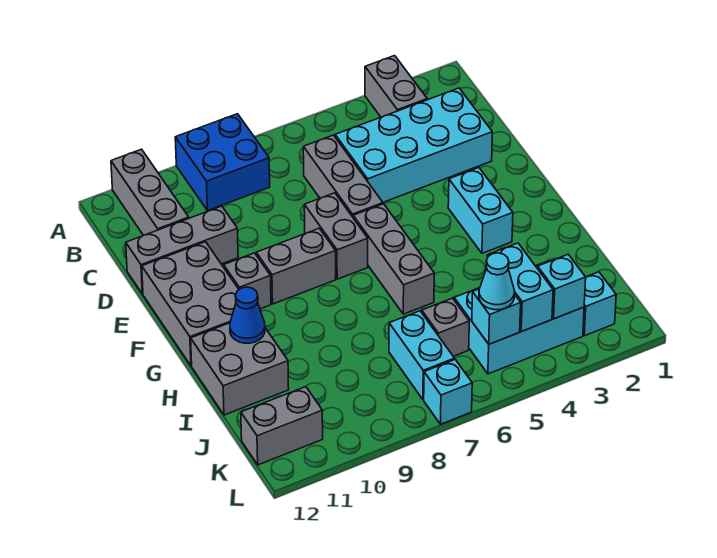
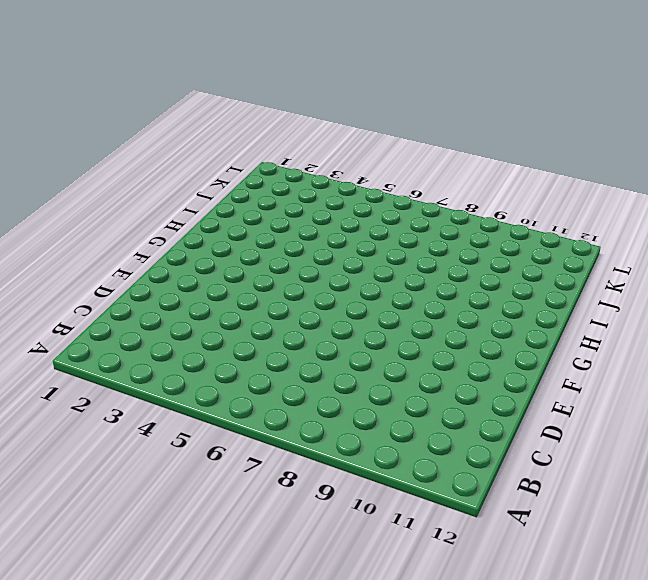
none -> grey 1x2 brick [365,56,427,117]
none -> blue 2x2 brick [175,114,270,211]
none -> grey 1x3 brick [111,149,189,235]

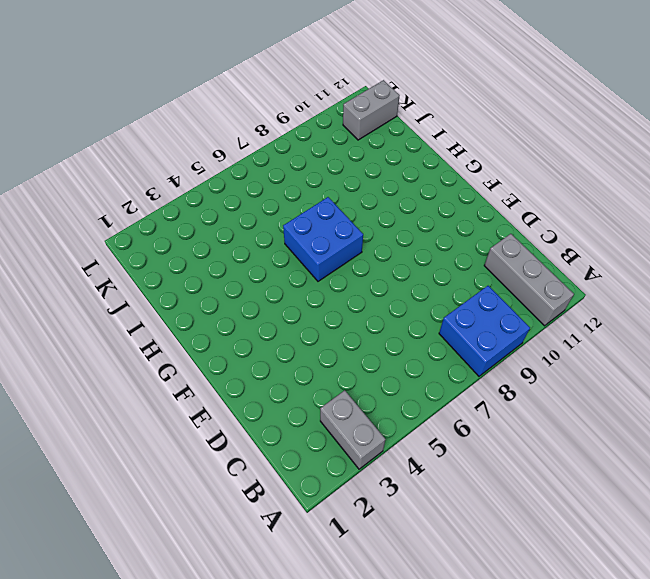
blue 2x2 brick [283,197,363,281] -> grey 1x3 brick [353,204,434,314]
none -> cyan 2x4 brick [335,88,492,202]
none -> grey 1x3 brick [303,135,383,217]
none -> grey 1x3 brick [126,206,238,294]

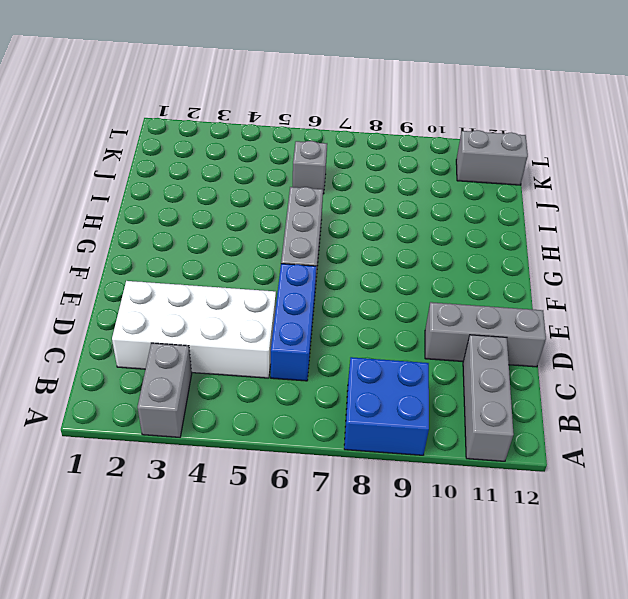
white 2x4 brick [112,281,276,378] -> cyan 2x4 brick [335,88,492,202]
blue 1x3 brick [271,264,316,381] -> grey 1x3 brick [303,135,383,217]
none -> grey 1x2 brick [304,193,368,279]
none -> grey 2x3 brick [142,242,239,366]
none -> cyan 1x2 brick [448,168,513,253]

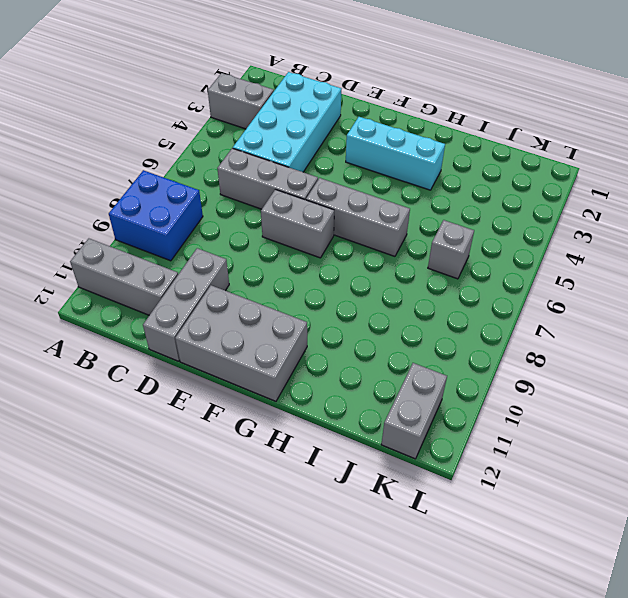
cyan 1x3 brick [346,117,445,190] -> cyan 1x2 brick [448,168,513,253]
none -> grey 1x2 brick [256,228,336,304]
none -> grey 1x1 brick [224,253,271,309]
none -> grey 2x2 brick [191,323,289,415]

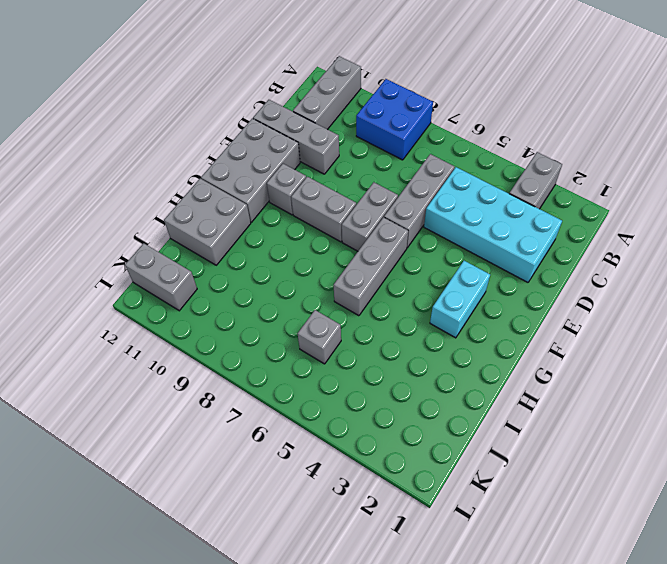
none -> cyan 2x3 brick [454,261,584,374]
none -> cyan 1x2 brick [389,311,455,400]
none -> cyan 1x1 brick [583,272,616,336]

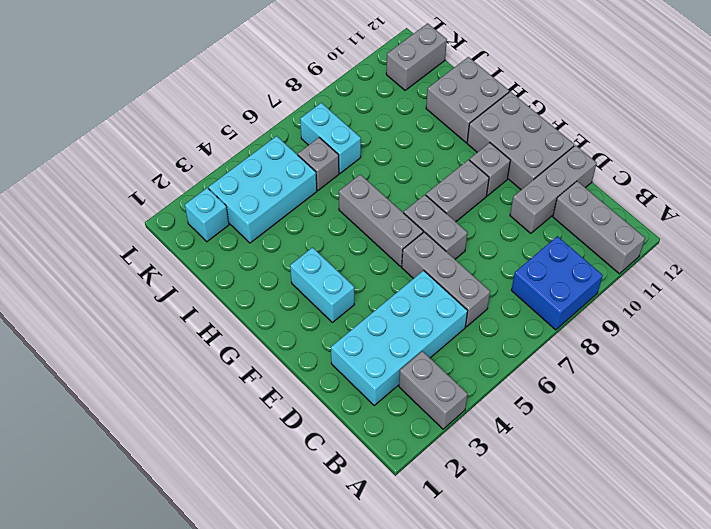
none -> cyan 1x1 brick [424,360,472,424]
none -> blue 1x1 cone [230,287,265,343]
none -> cyan 1x2 brick [487,243,553,332]

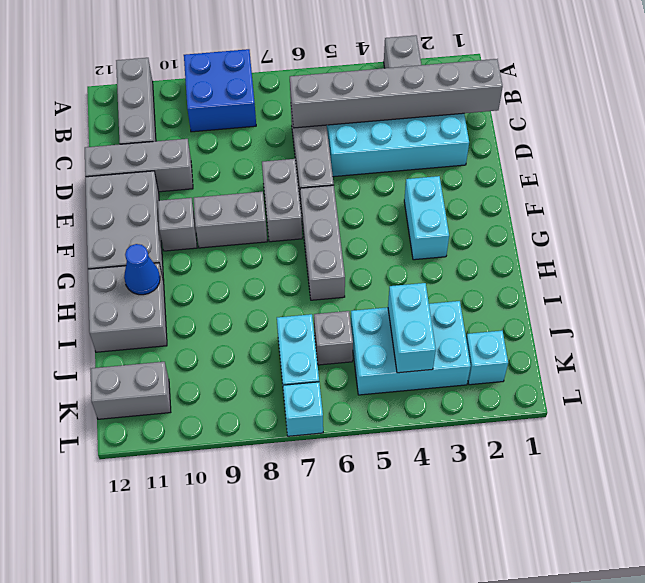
grey 1x6 brick [290,59,503,128] -> none
none -> cyan 1x1 brick [538,255,586,319]
none -> cyan 1x1 brick [472,289,521,344]
none -> cyan 1x1 cone [479,253,514,310]

